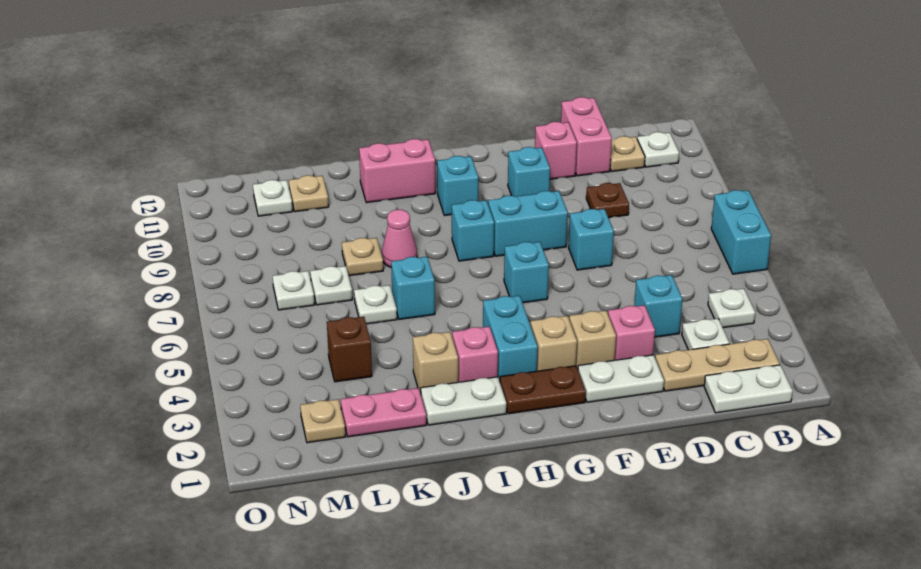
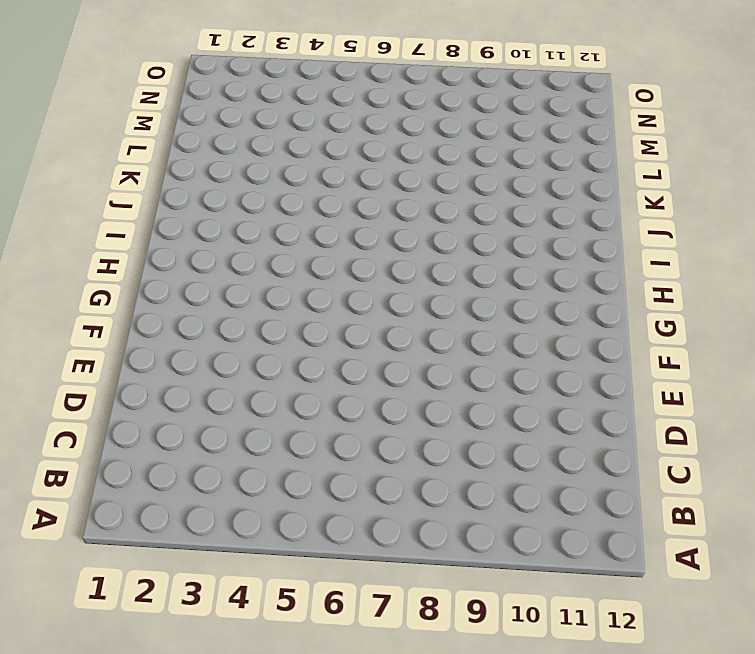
none -> cyan 1x2 brick [711,190,771,274]
none -> white 1x2 plate [704,365,793,413]
none -> tan 1x3 plate [655,339,780,391]
none -> white 1x1 plate [708,289,755,328]

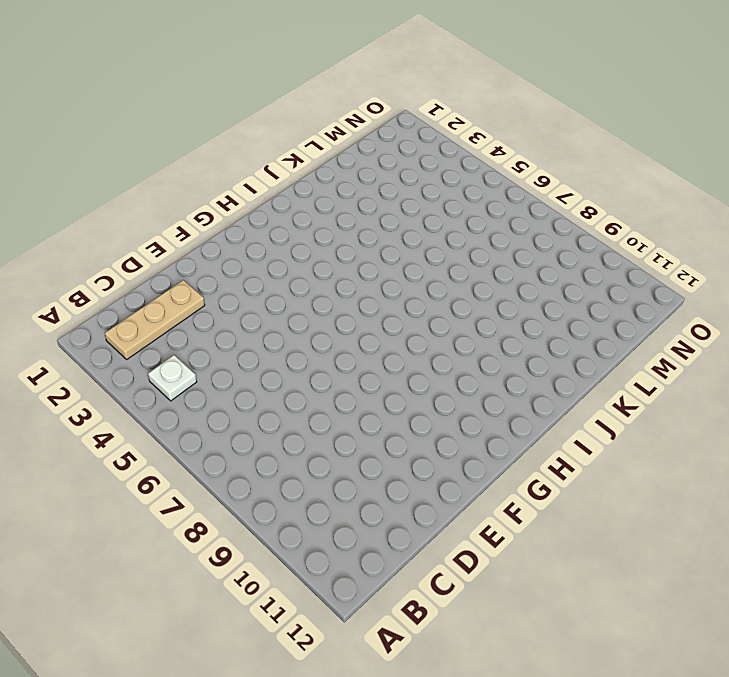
none -> cyan 1x2 brick [711,190,771,274]
none -> white 1x2 plate [704,365,793,413]
none -> white 1x1 plate [637,132,679,167]
none -> white 1x1 plate [682,319,730,350]

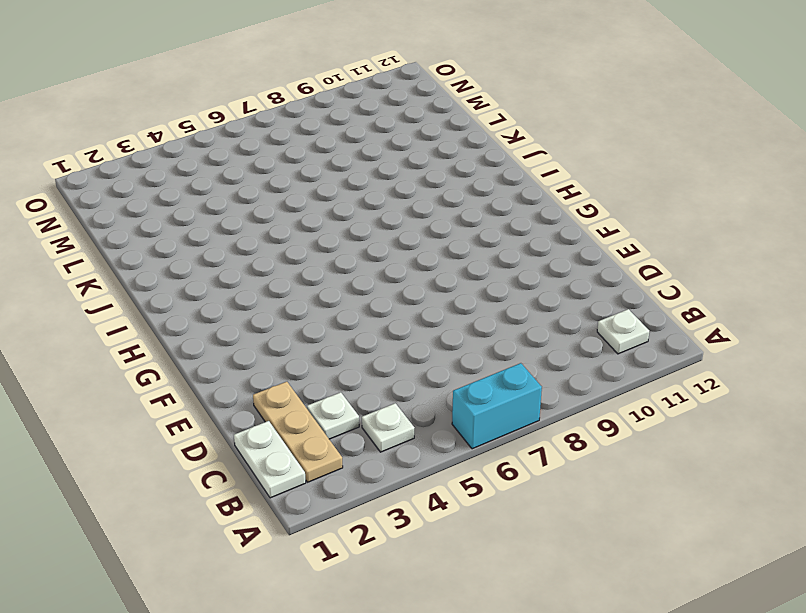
none -> tan 1x1 plate [610,136,645,171]
none -> cyan 1x1 brick [634,275,682,337]
none -> brown 1x1 plate [586,183,629,218]
none -> pink 1x2 brick [561,97,612,176]

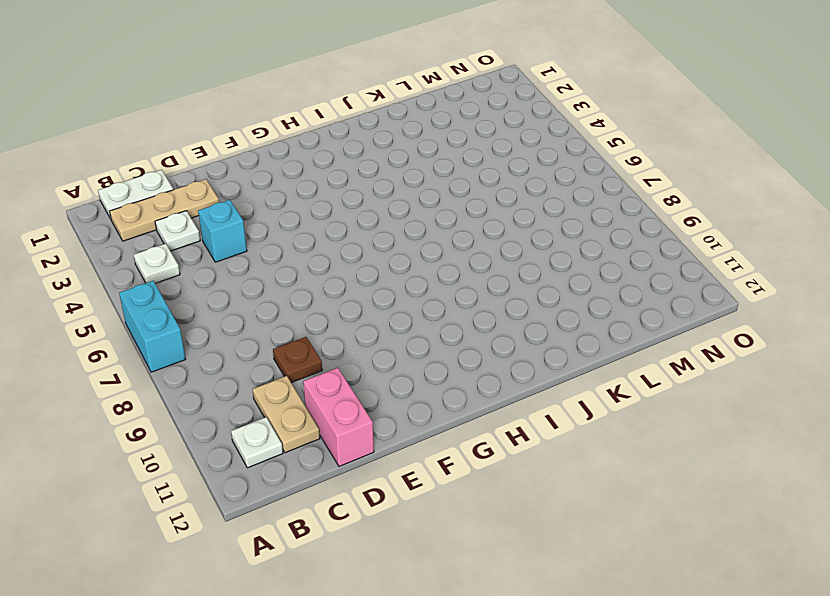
tan 1x2 plate [252,376,320,453] -> tan 1x1 plate [610,136,645,171]
none -> white 1x2 plate [578,355,664,402]
none -> pink 1x1 brick [608,305,655,360]
none -> cyan 1x1 brick [568,209,614,270]
none -> pink 1x1 brick [535,122,577,179]

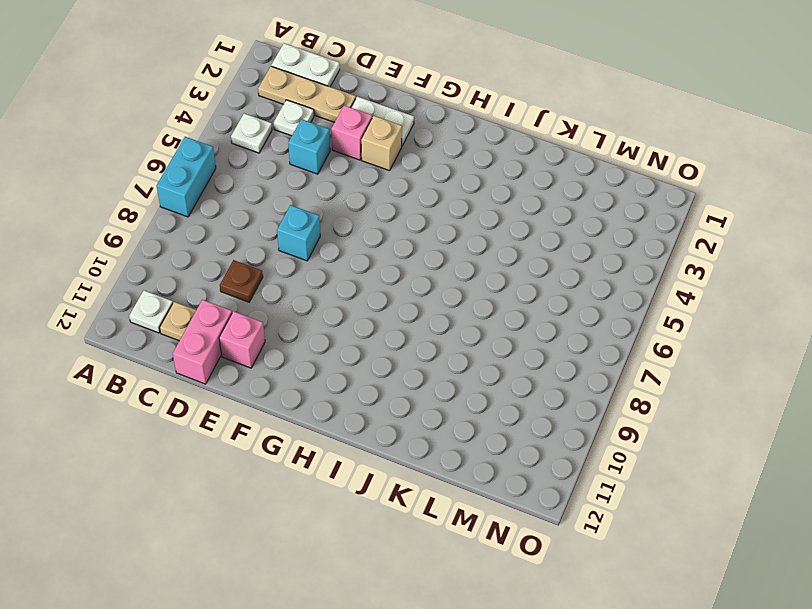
none -> cyan 1x2 brick [488,191,568,256]
none -> cyan 1x1 brick [508,147,550,197]
none -> brown 1x2 plate [500,366,586,414]
none -> tan 1x1 brick [531,316,577,371]

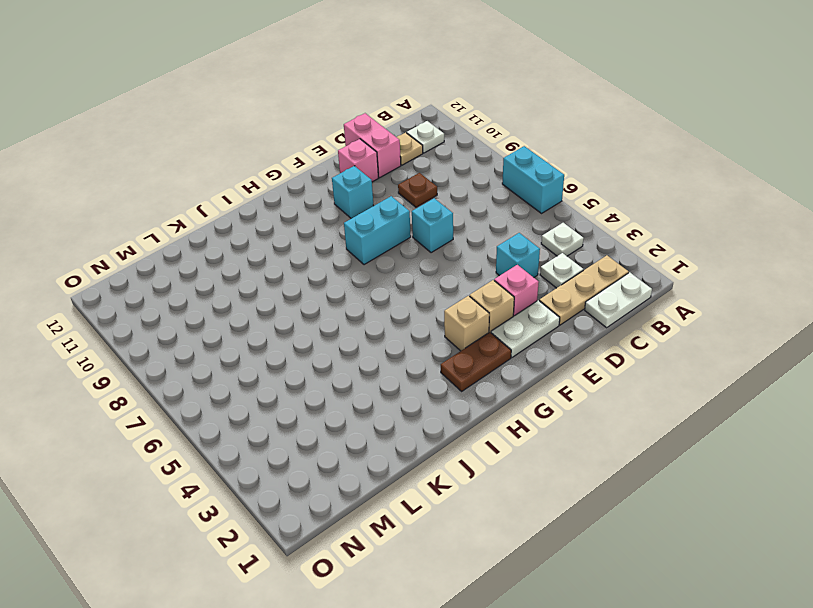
none -> cyan 1x1 brick [504,242,549,303]
none -> cyan 1x2 brick [483,296,538,381]
none -> cyan 1x1 brick [452,200,494,261]
none -> cyan 1x1 brick [437,156,478,216]

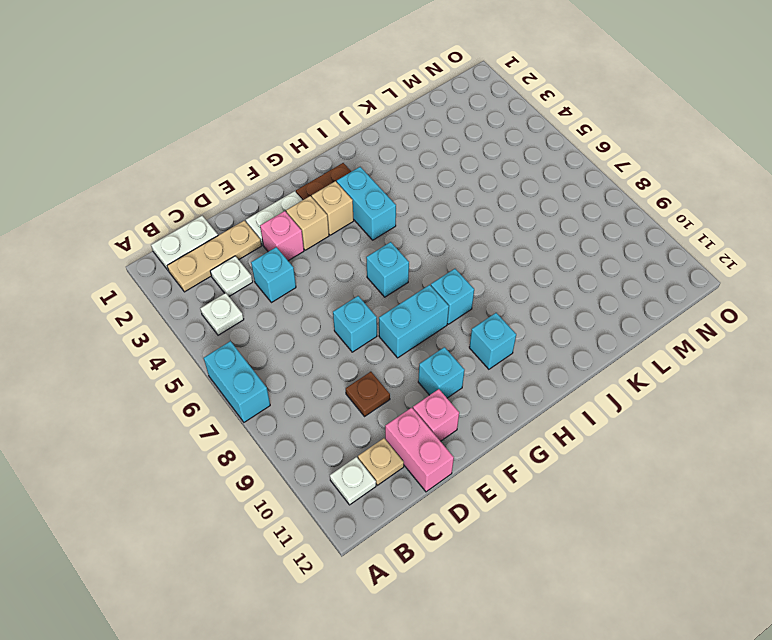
none -> white 1x2 plate [421,377,506,425]
none -> pink 1x1 brick [452,327,498,382]
none -> pink 1x2 brick [359,139,435,203]
none -> tan 1x1 brick [413,332,458,393]

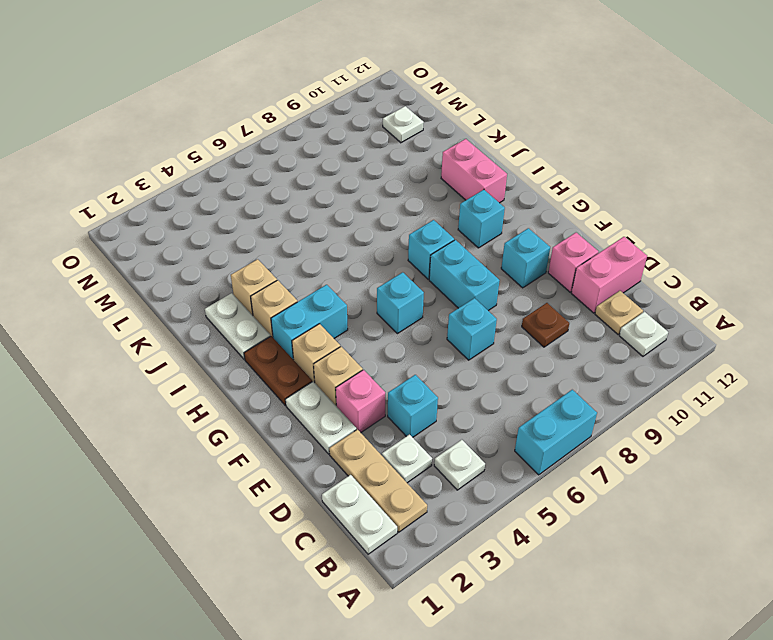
tan 1x1 brick [251,280,297,337] -> pink 1x1 brick [452,327,498,382]
none -> cyan 1x1 brick [391,257,435,319]
none -> pink 1x1 cone [382,210,417,267]
none -> pink 1x2 plate [341,388,426,437]
none -> white 1x1 plate [354,285,397,324]

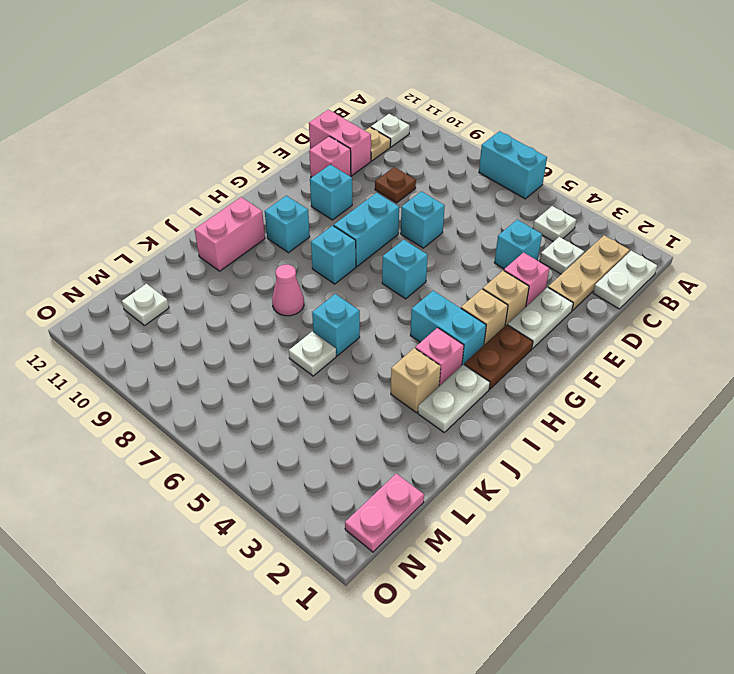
pink 1x2 plate [345,473,424,552] -> pink 1x2 plate moved to [341,388,426,437]
none -> tan 1x1 plate [342,238,383,276]
none -> brown 1x1 brick [327,317,372,382]
none -> white 1x1 plate [310,266,352,305]
none -> tan 1x1 plate [289,175,329,212]

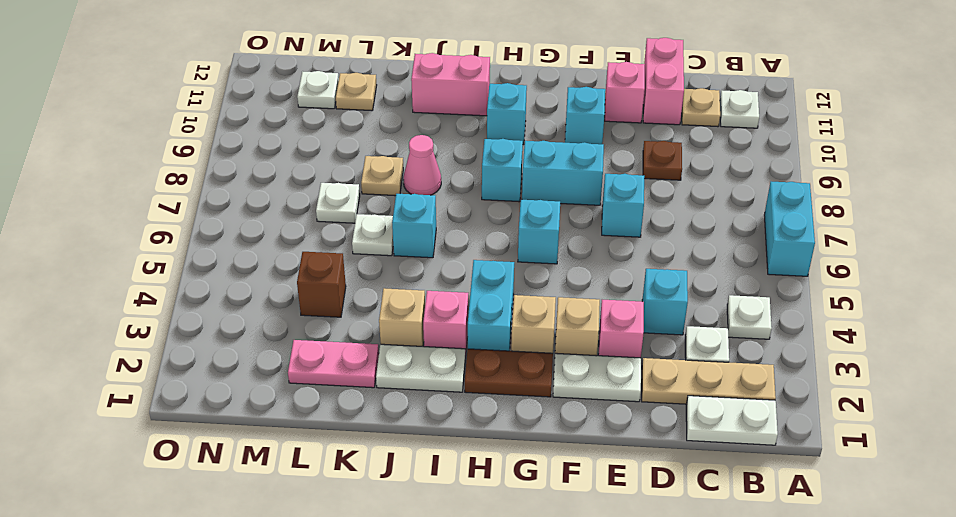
none -> tan 1x1 plate [300,399,346,443]
none -> white 1x1 plate [273,271,315,310]

